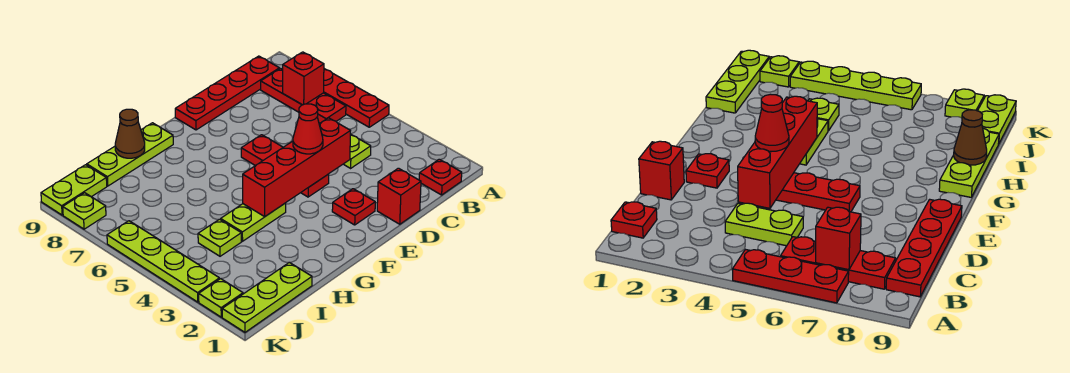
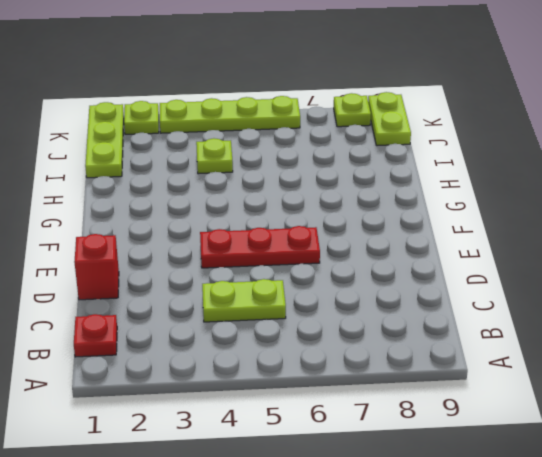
none -> red 1x3 plate [324,69,389,127]
none -> red 1x3 plate [261,69,346,124]
none -> red 1x4 plate [175,56,279,130]

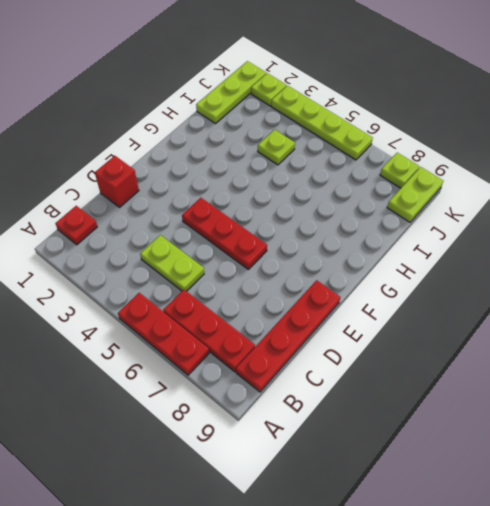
none -> red 1x1 plate [332,189,375,225]
none -> lime 1x2 plate [220,203,286,241]
none -> lime 1x3 plate [87,123,173,186]

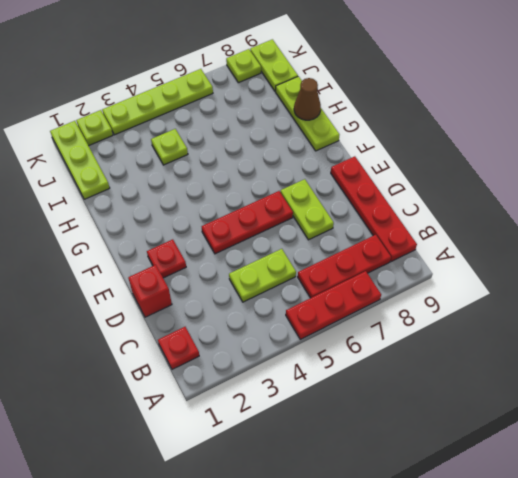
lime 1x2 plate [280,179,334,240] -> lime 1x2 plate moved to [220,203,286,241]
none -> red 1x1 brick [282,52,324,105]
none -> red 1x4 brick [243,118,350,217]
none -> red 1x1 cone [293,104,323,154]

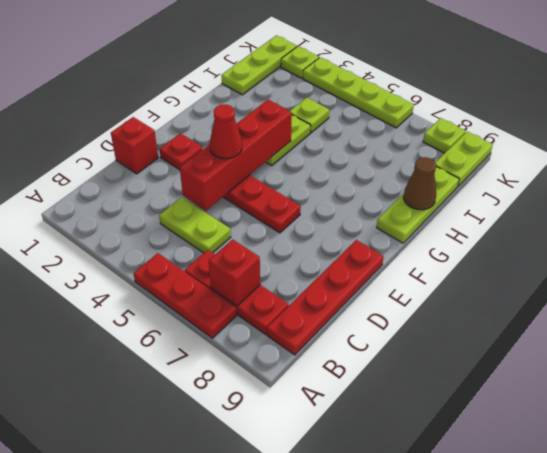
none -> red 1x1 plate [419,159,462,195]

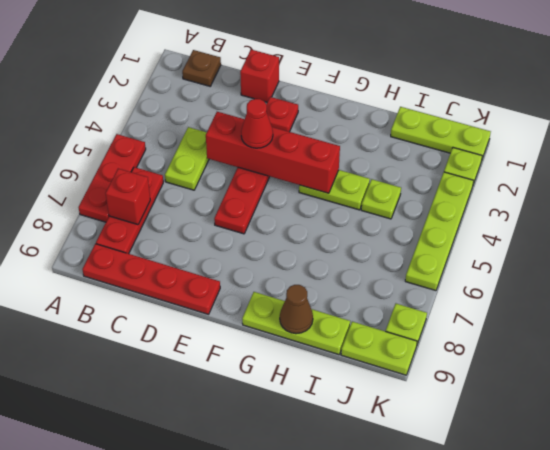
brown 1x1 plate [182,50,221,86] -> red 1x1 plate [419,159,462,195]

